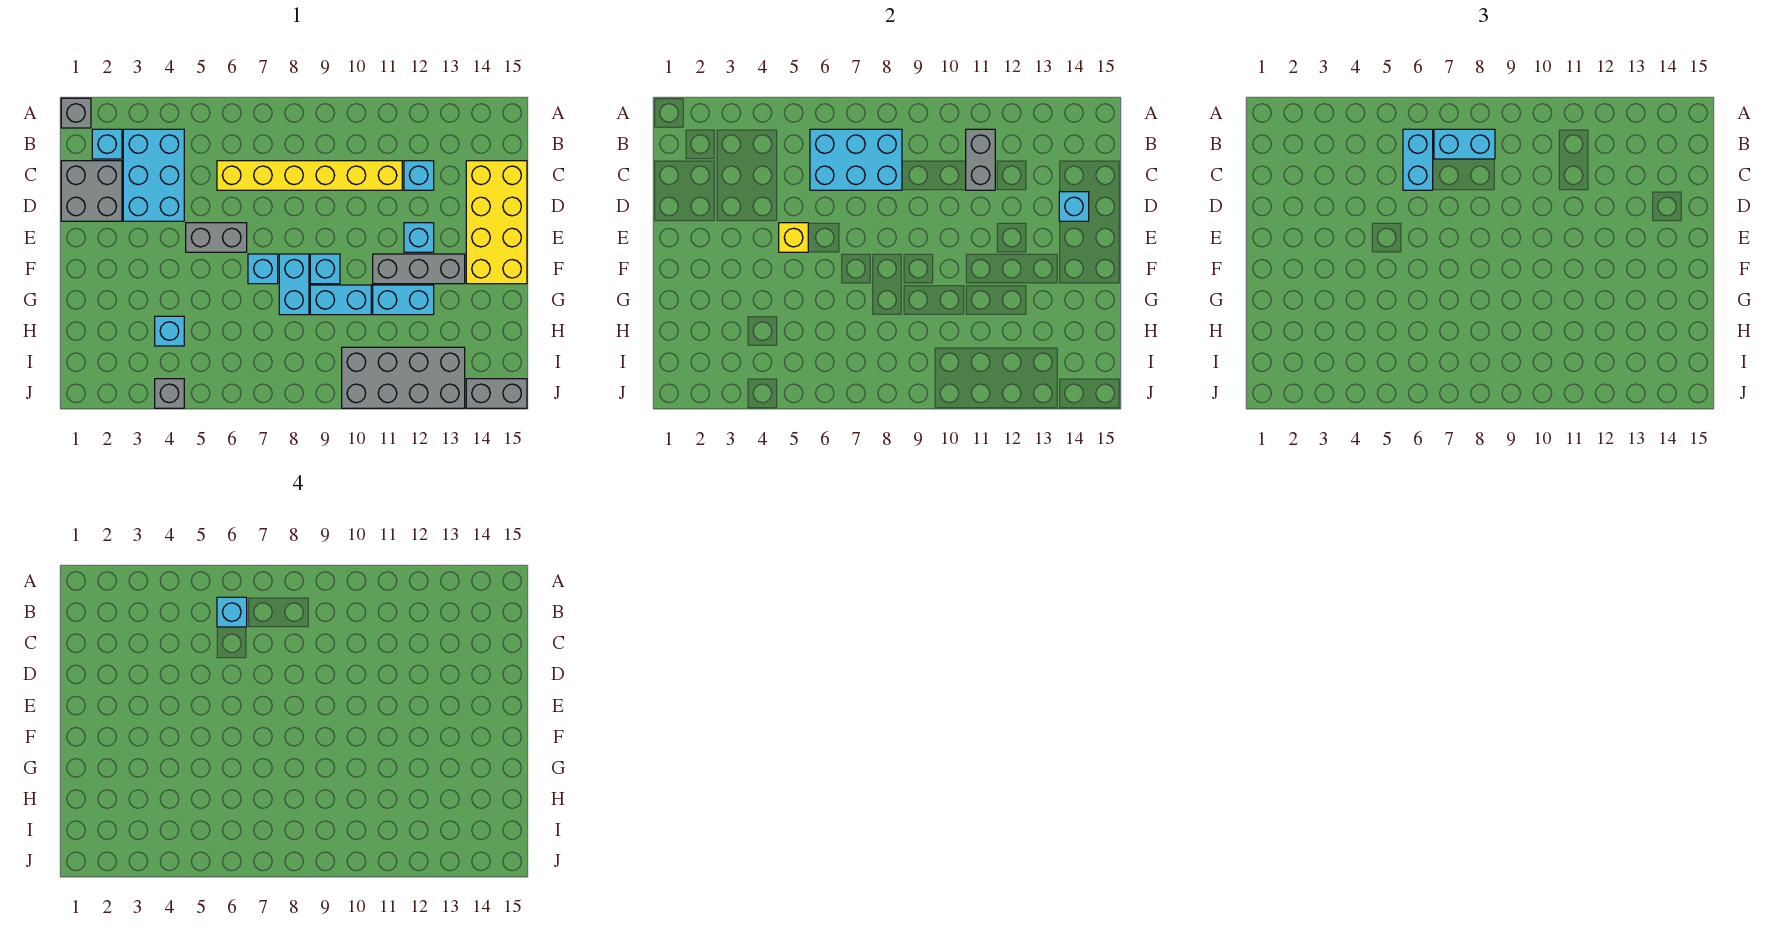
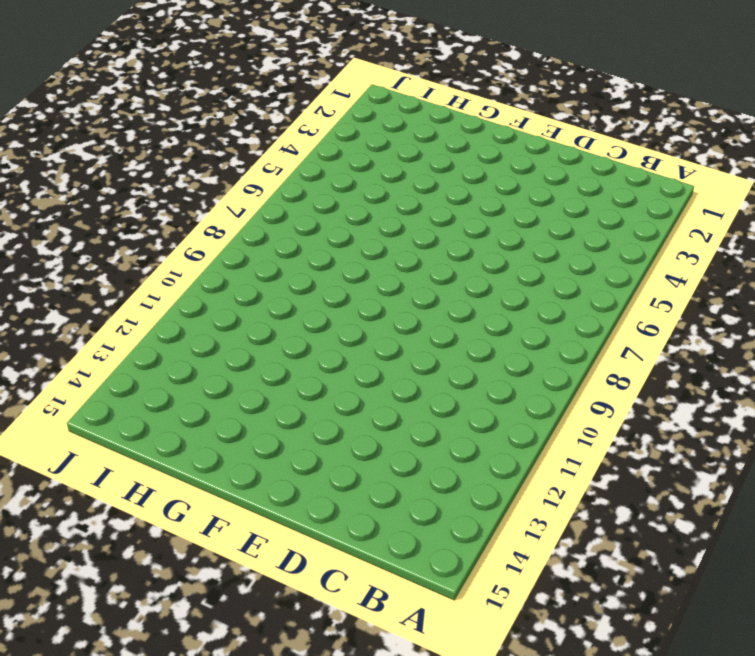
none -> grey 1x1 brick [61,98,91,128]
none -> cyan 1x1 brick [92,129,122,159]
none -> cyan 2x3 brick [123,129,184,221]

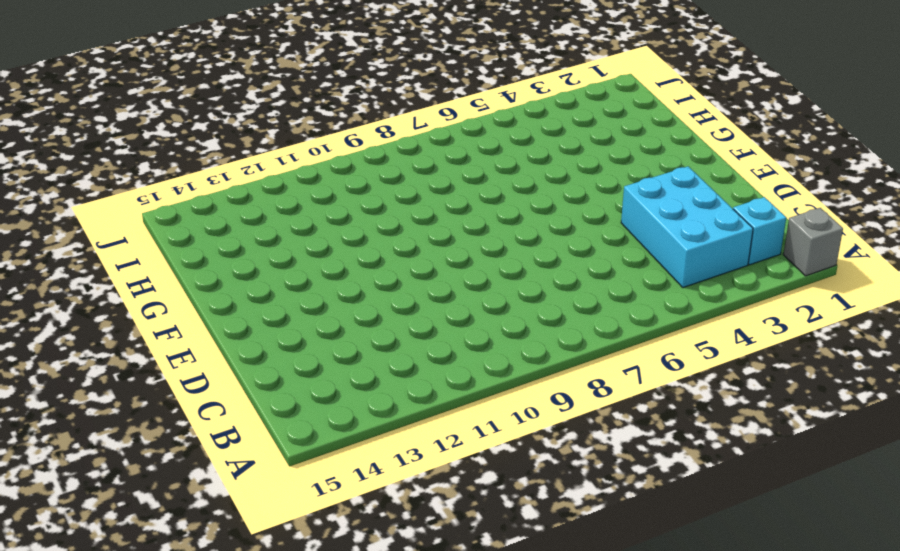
none -> grey 2x2 brick [61,161,122,221]
none -> yellow 1x6 brick [217,161,402,190]
none -> cyan 1x1 brick [404,161,434,190]

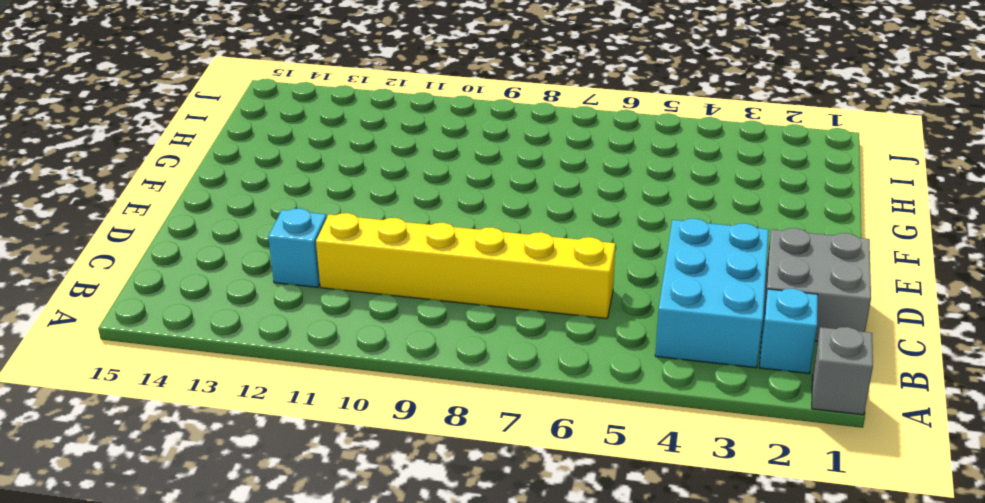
none -> yellow 2x4 brick [466,161,527,284]
none -> grey 1x2 brick [186,223,247,252]
none -> cyan 1x1 brick [404,223,434,252]

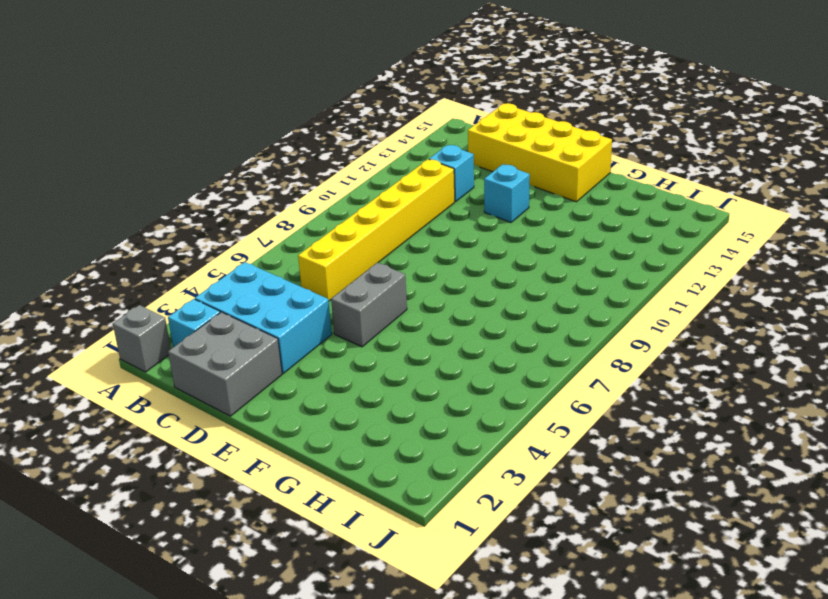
none -> cyan 1x1 brick [248,254,278,284]
none -> cyan 1x2 brick [279,254,309,315]
none -> cyan 1x1 brick [310,254,340,284]

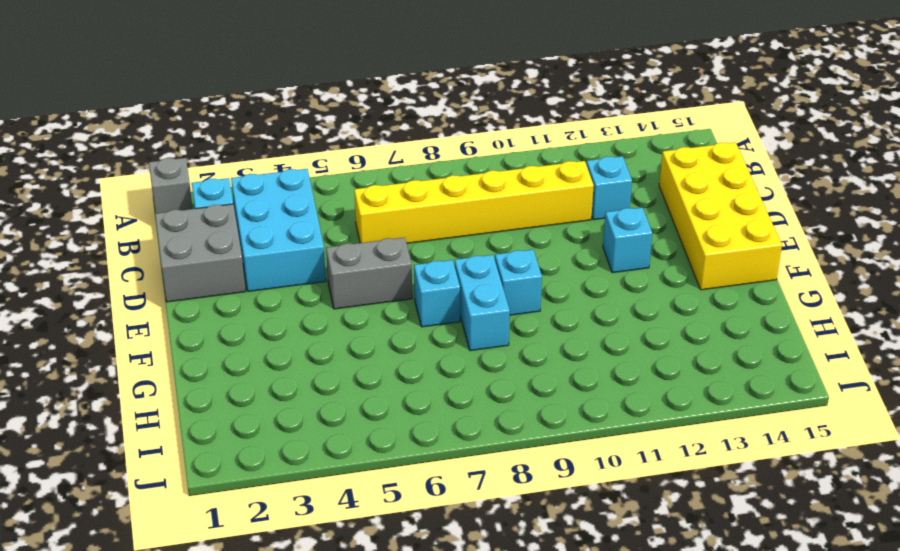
none -> grey 1x3 brick [373,254,465,284]
none -> cyan 1x2 brick [310,285,371,315]
none -> cyan 1x2 brick [373,285,434,315]

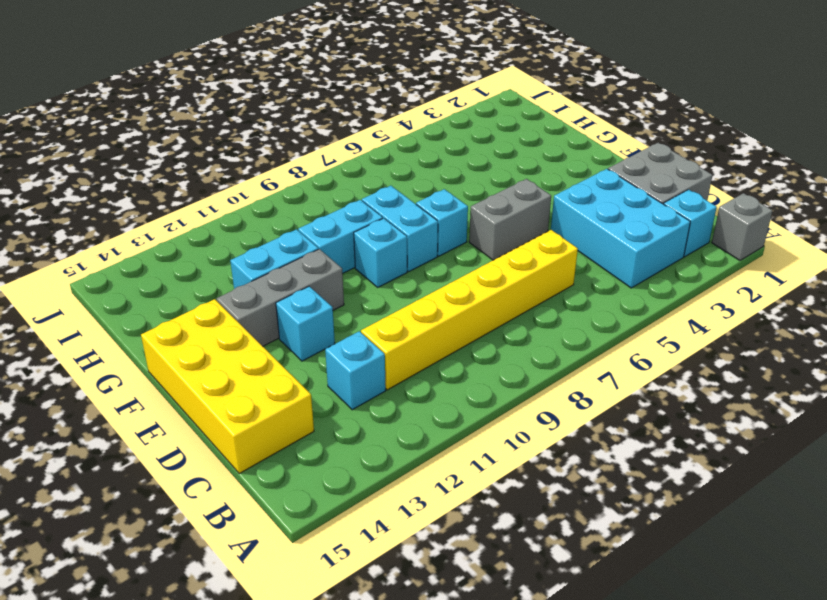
none -> cyan 1x1 brick [155,316,184,346]
none -> grey 2x4 brick [342,347,465,408]
none -> grey 1x1 brick [155,379,184,408]

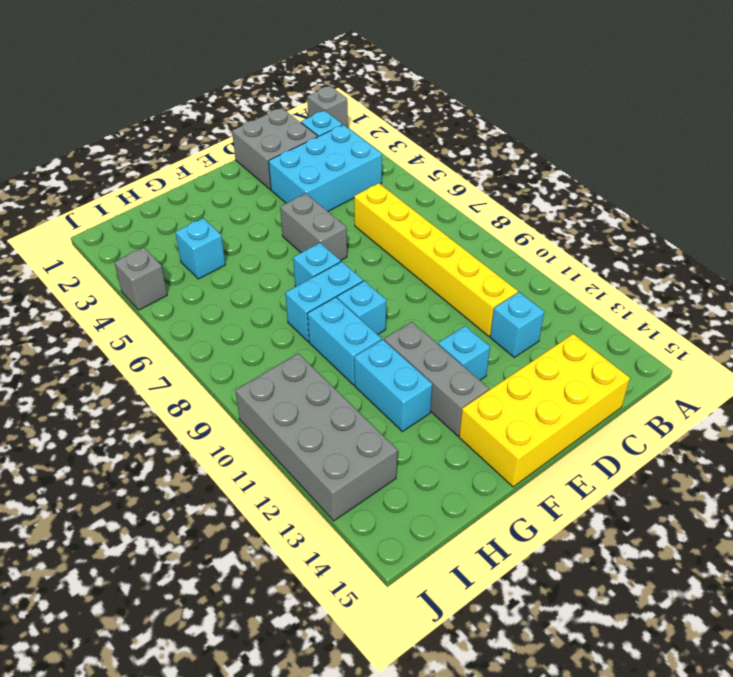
none -> grey 1x2 brick [466,379,527,408]
none -> cyan 2x3 brick [810,129,902,190]
none -> grey 1x2 brick [966,129,995,190]

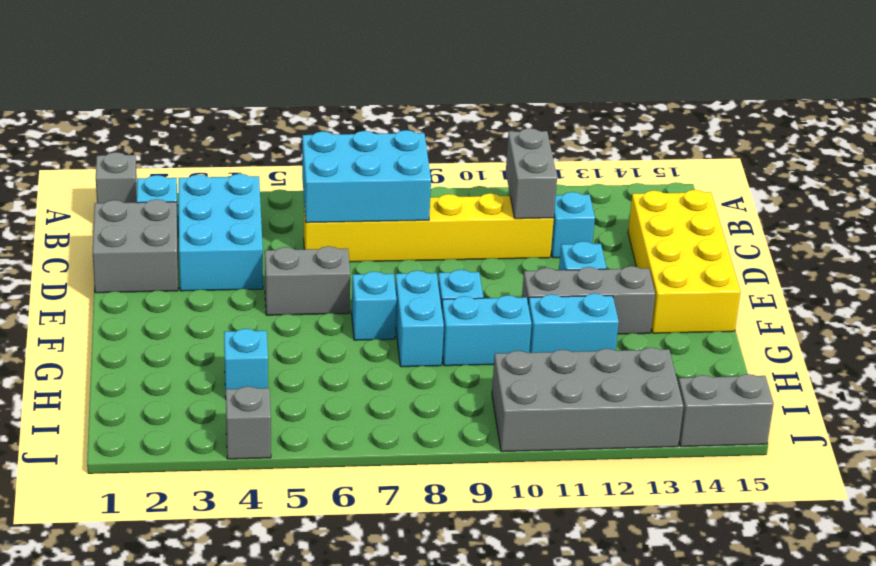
none -> cyan 1x1 brick [1059,192,1089,221]
none -> yellow 1x1 brick [779,223,808,252]
none -> cyan 1x2 brick [1403,129,1433,190]

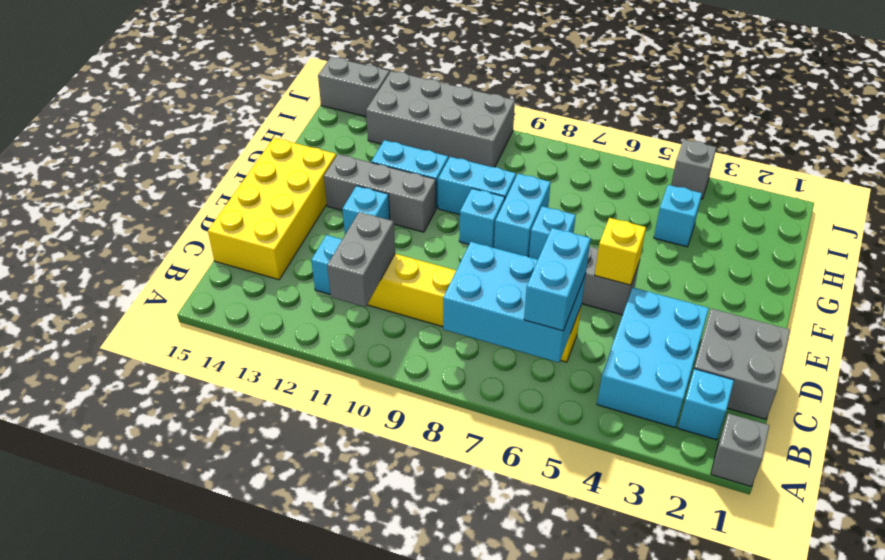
none -> cyan 1x1 brick [1059,192,1089,221]
none -> cyan 1x2 brick [1434,129,1495,159]
none -> cyan 1x1 brick [217,597,247,627]

